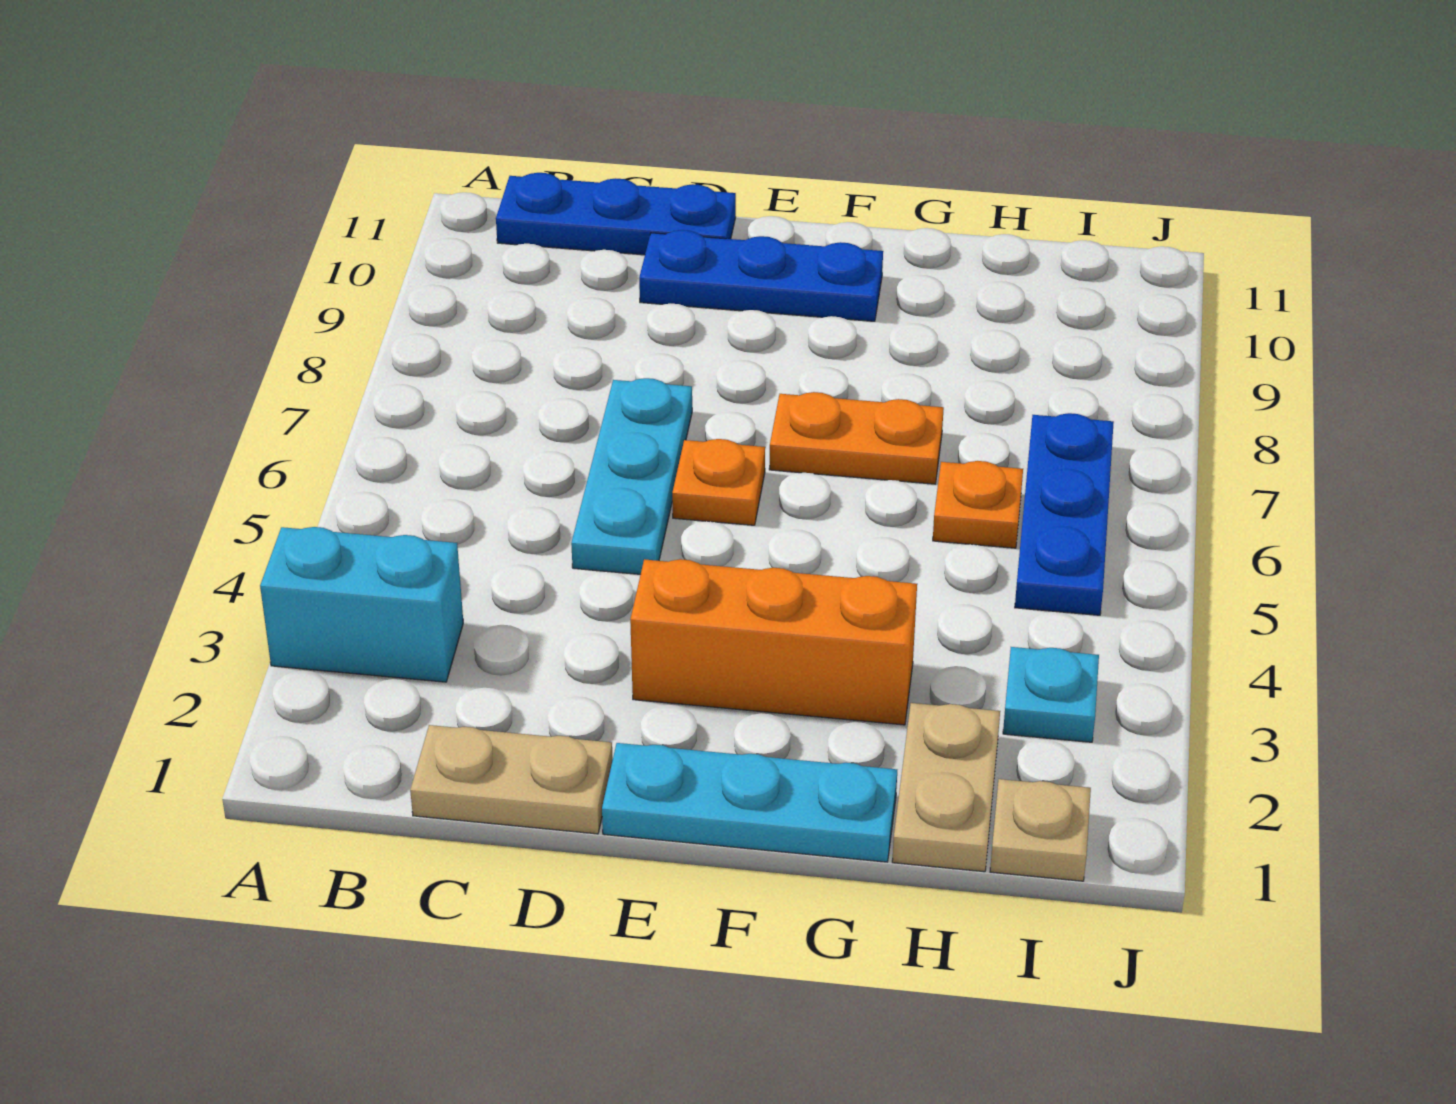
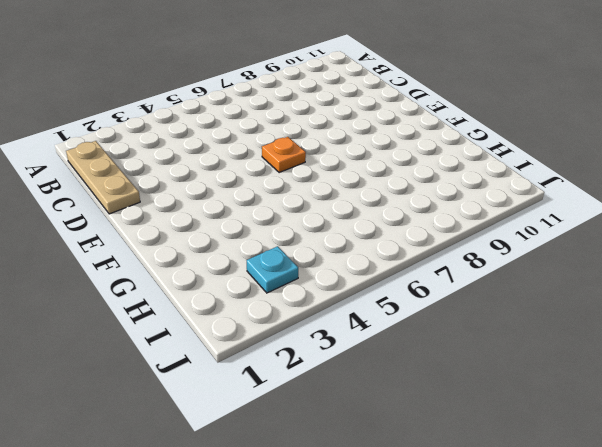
tan 1x3 plate [66,141,140,214] -> tan 1x2 plate [410,725,613,834]
none -> cyan 1x2 brick [260,527,463,682]
none -> blue 1x3 plate [496,173,736,255]
none -> cyan 1x3 plate [571,378,692,574]

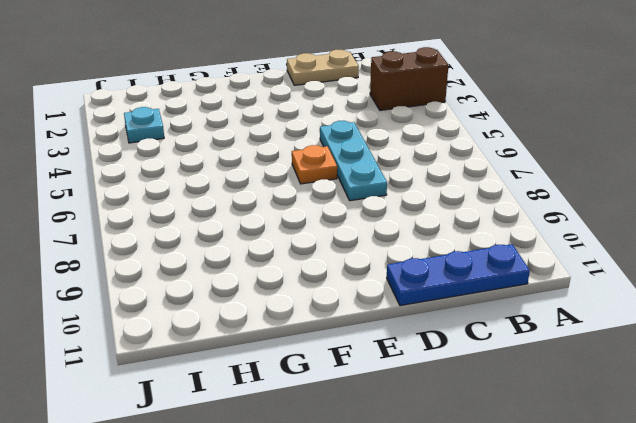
brown 1x2 brick [370,47,449,110] -> cyan 1x2 brick [260,527,463,682]
none -> blue 1x3 plate [639,230,883,321]
none -> cyan 1x3 plate [602,743,897,862]
none -> orange 1x3 brick [630,559,917,725]

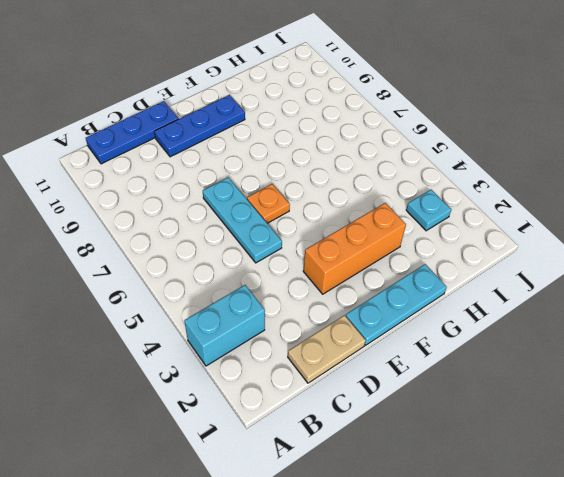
none -> orange 1x2 plate [769,392,944,484]
none -> tan 1x2 plate [892,703,1000,872]
none -> orange 1x1 plate [933,461,1023,548]

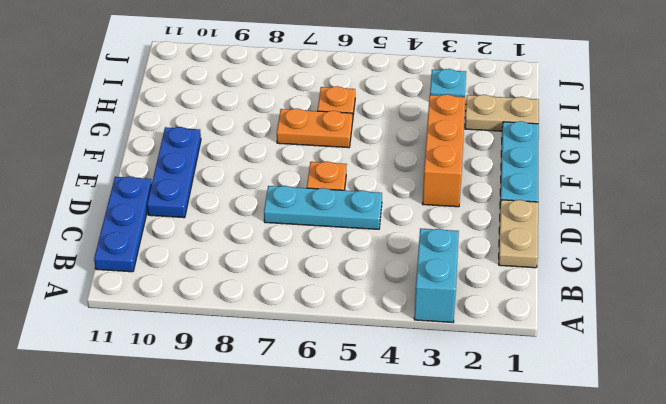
orange 1x2 plate [277,109,352,148] -> orange 1x2 plate turned to [769,392,944,484]
none -> tan 1x1 plate [990,779,1091,881]
none -> blue 1x3 plate [1015,413,1114,615]

